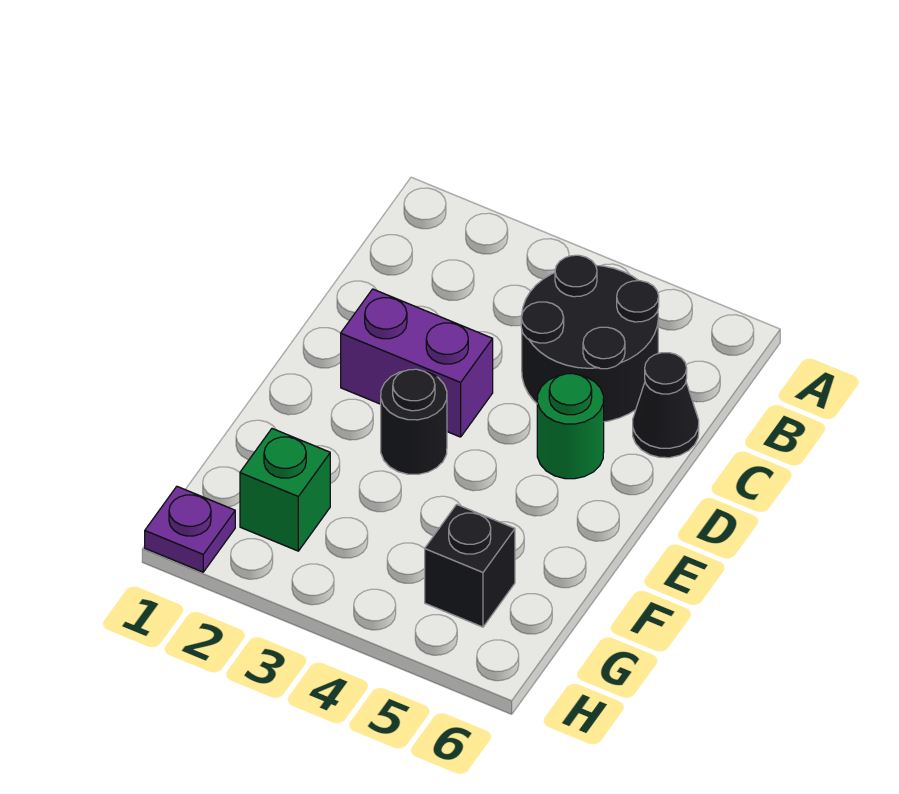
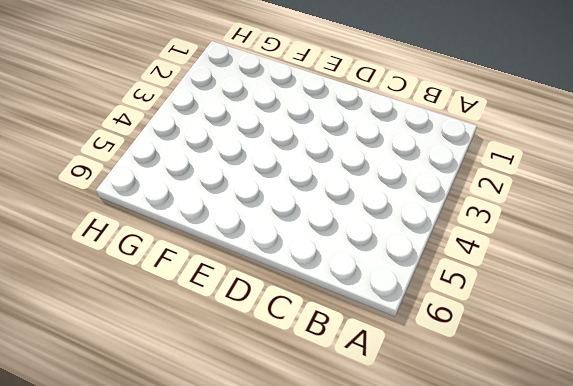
none -> black 2x2 round brick [521,255,659,422]
none -> black 1x1 cone [633,353,699,458]

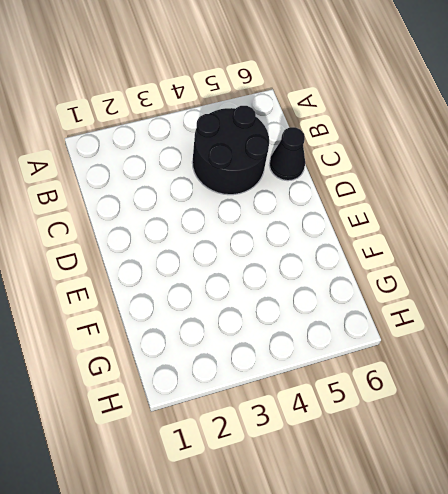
none -> purple 1x2 brick [341,289,493,437]
none -> green 1x1 round brick [537,374,604,479]

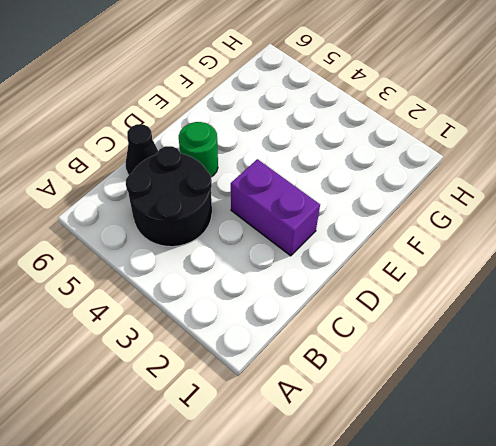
none -> black 1x1 round brick [381,369,447,474]
none -> green 1x1 brick [240,429,330,551]

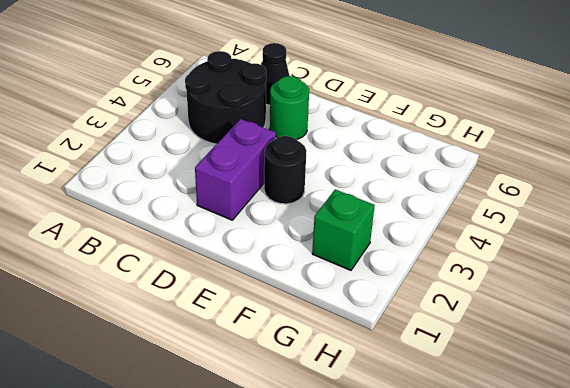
none -> black 1x1 brick [425,504,515,627]
none -> purple 1x1 plate [145,487,235,572]

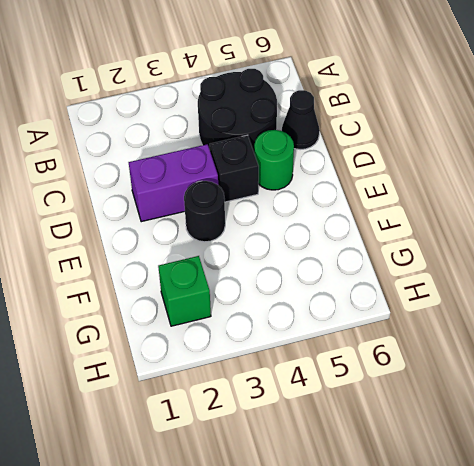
black 1x1 brick [210,135,259,202] -> black 1x1 brick moved to [425,504,515,627]
none -> purple 1x1 plate [145,487,235,572]

